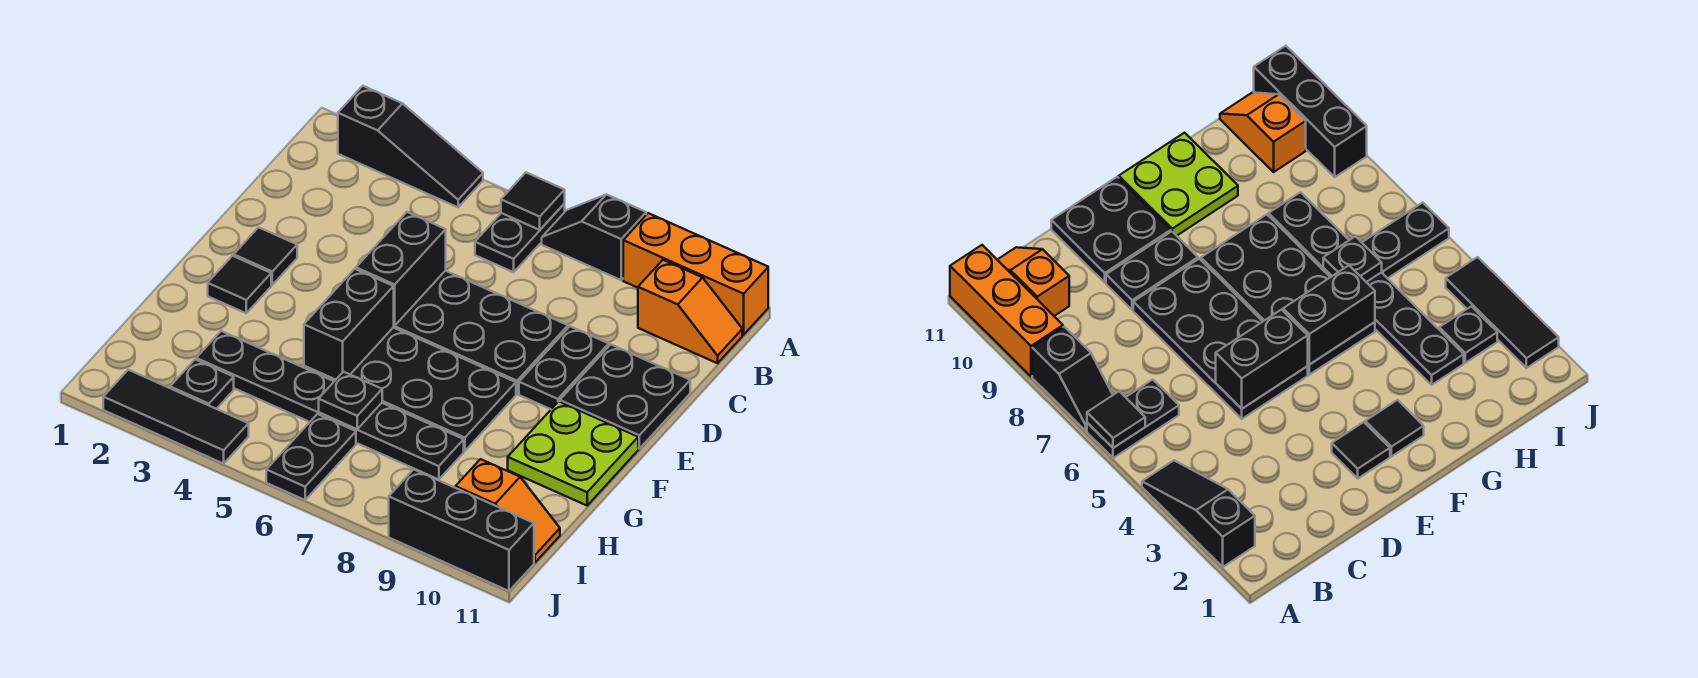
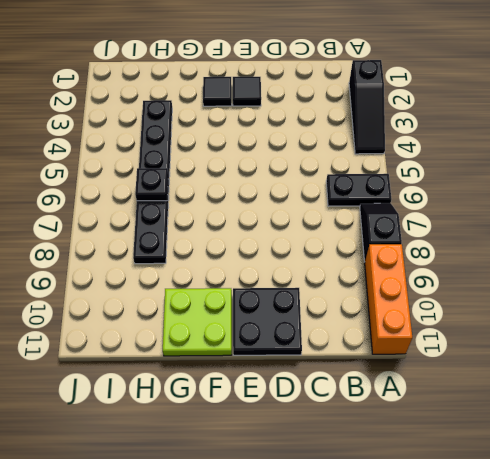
none -> orange 1x2 slope [638,260,742,363]
none -> black 2x4 plate [393,271,568,394]
none -> black 1x2 plate [519,326,609,409]

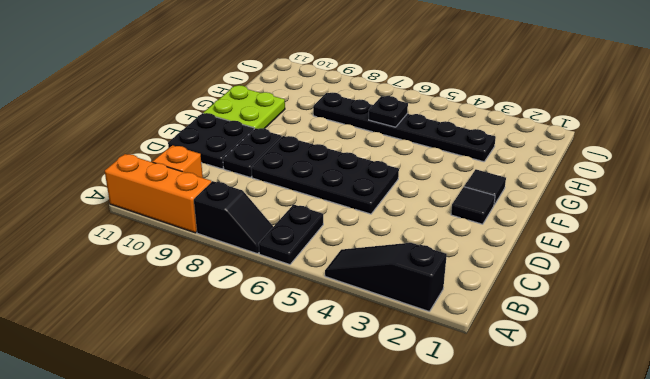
none -> black 2x4 plate [304,328,516,451]
none -> black 1x1 plate [170,360,234,409]
none -> black 1x2 plate [266,414,356,500]

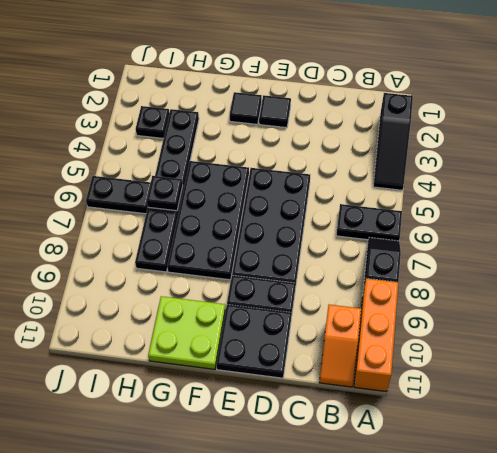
none -> orange 1x2 slope [456,459,560,562]
none -> black 1x3 tile [103,370,249,464]
none -> black 1x3 brick [389,469,534,591]

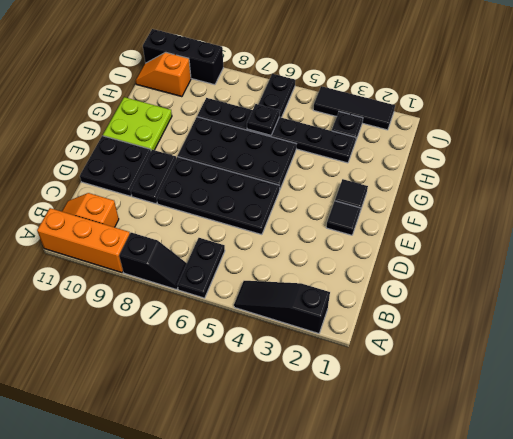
none -> black 1x1 tile [501,173,565,230]
none -> black 1x2 brick [356,212,446,326]
none -> black 1x2 brick [304,269,394,380]

